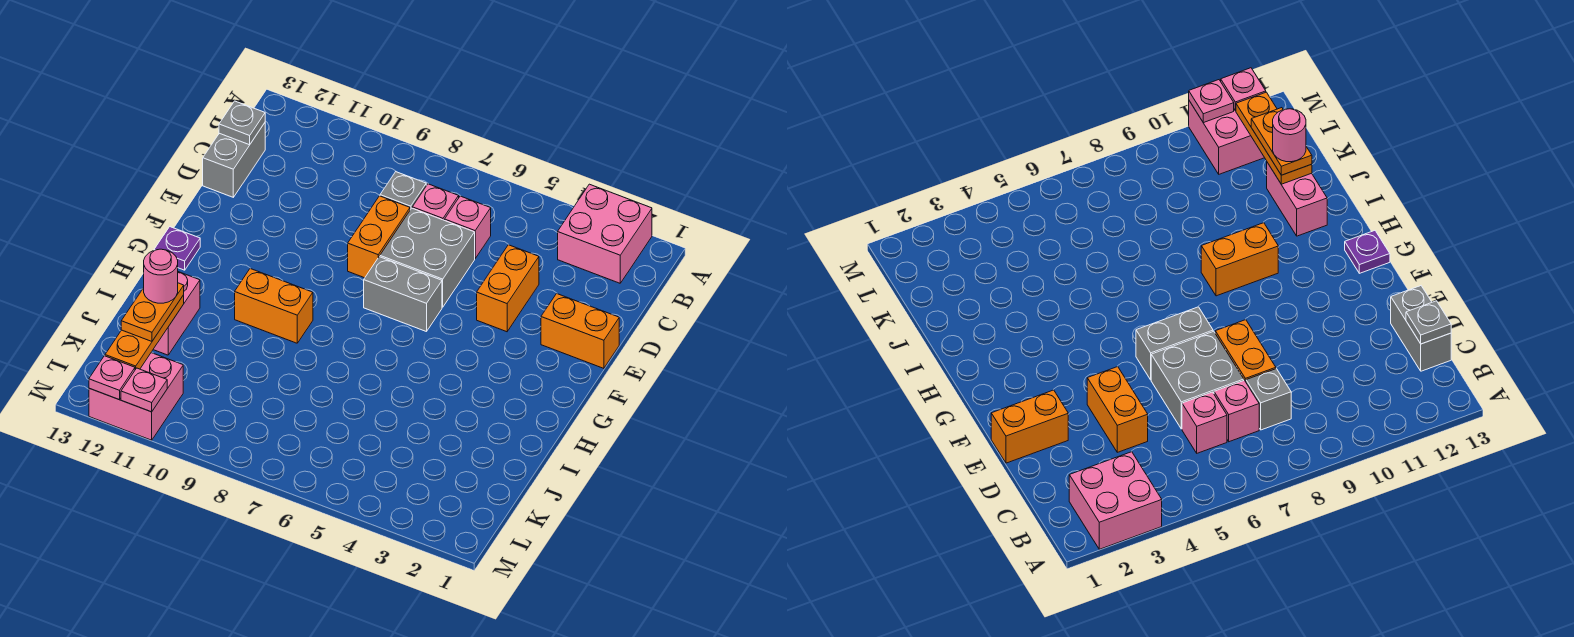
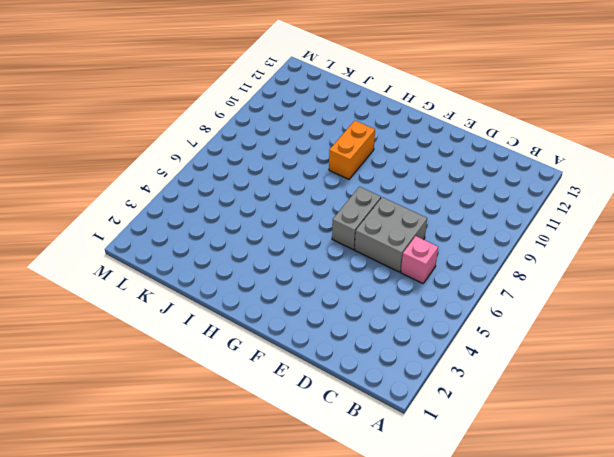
none -> pink 2x2 brick [558,184,652,283]
none -> pink 1x1 brick [412,184,459,220]
none -> grey 1x1 brick [380,172,426,210]

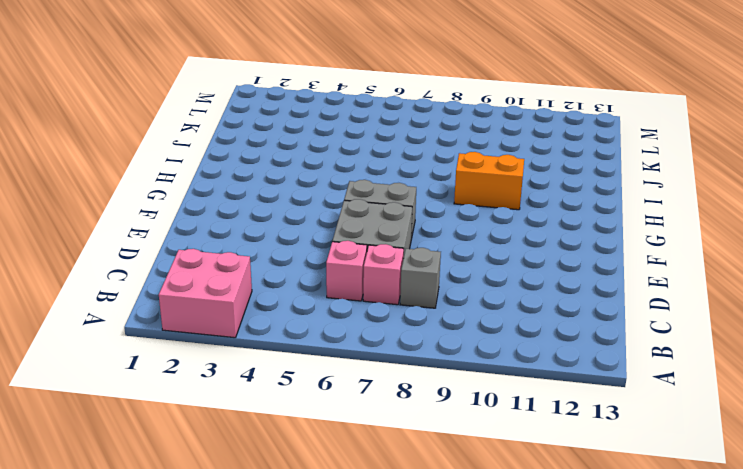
none -> grey 1x2 brick [203,123,265,197]
none -> orange 1x2 brick [477,245,539,332]
none -> orange 1x2 brick [348,196,410,278]

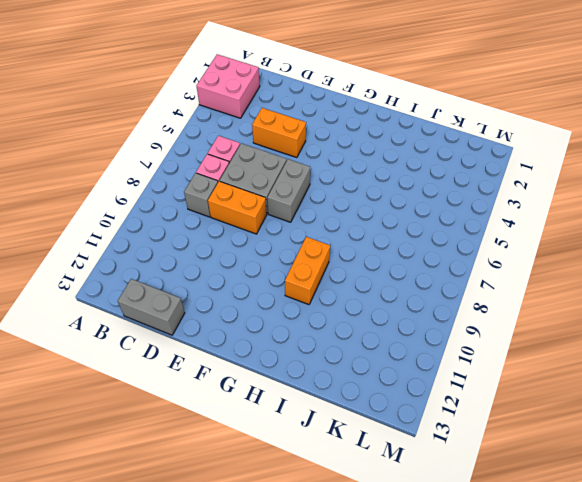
none -> orange 1x2 brick [541,294,619,368]
none -> purple 1x1 plate [154,227,200,270]
none -> pink 1x2 brick [153,272,200,355]

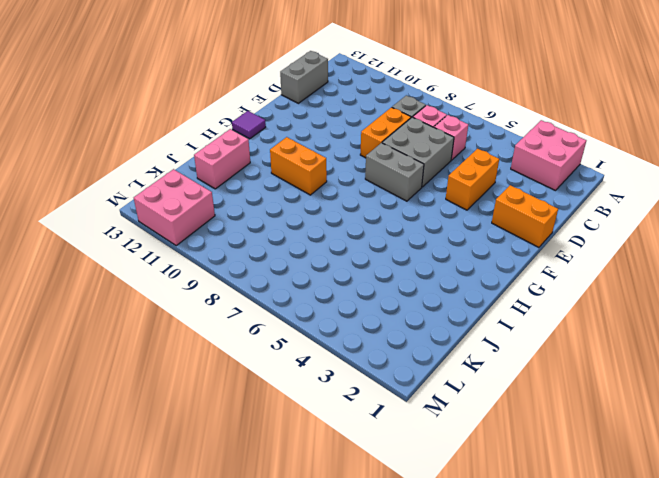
purple 1x1 tile [232,111,266,139] -> purple 1x1 plate [154,227,200,270]
none -> grey 1x1 plate [219,101,265,145]
none -> orange 1x3 plate [105,295,184,370]
none -> pink 1x1 plate [121,368,167,412]

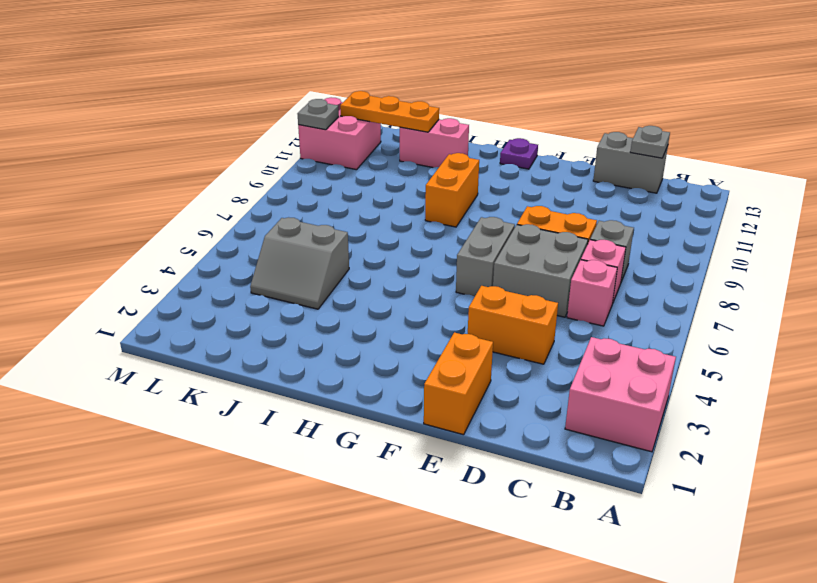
grey 2x2 slope [250,217,349,309] -> none
grey 1x1 plate [297,99,339,130] -> pink 1x1 plate [121,368,167,412]
none -> pink 1x1 plate [89,356,135,400]
none -> orange 1x2 plate [121,283,184,341]
none -> pink 1x1 round brick [144,249,178,303]

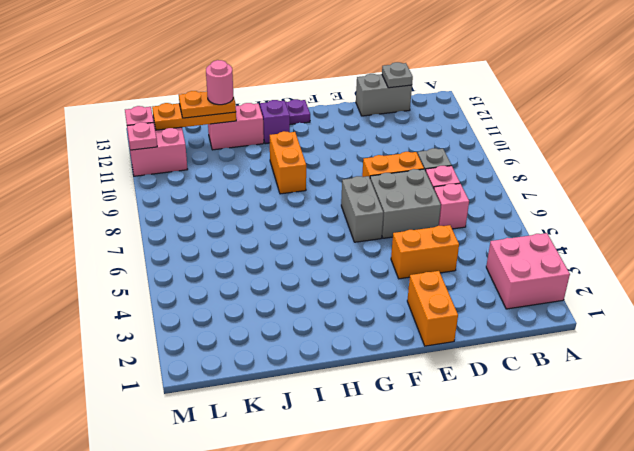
purple 1x1 brick [260,100,290,144] -> none

